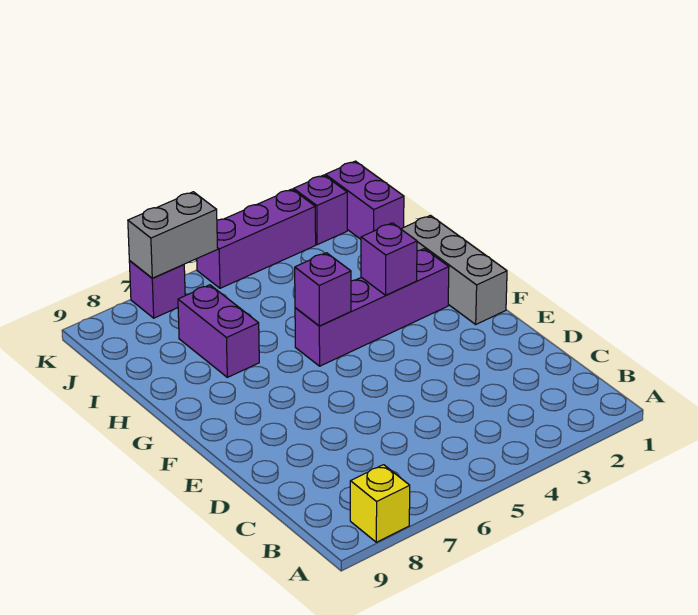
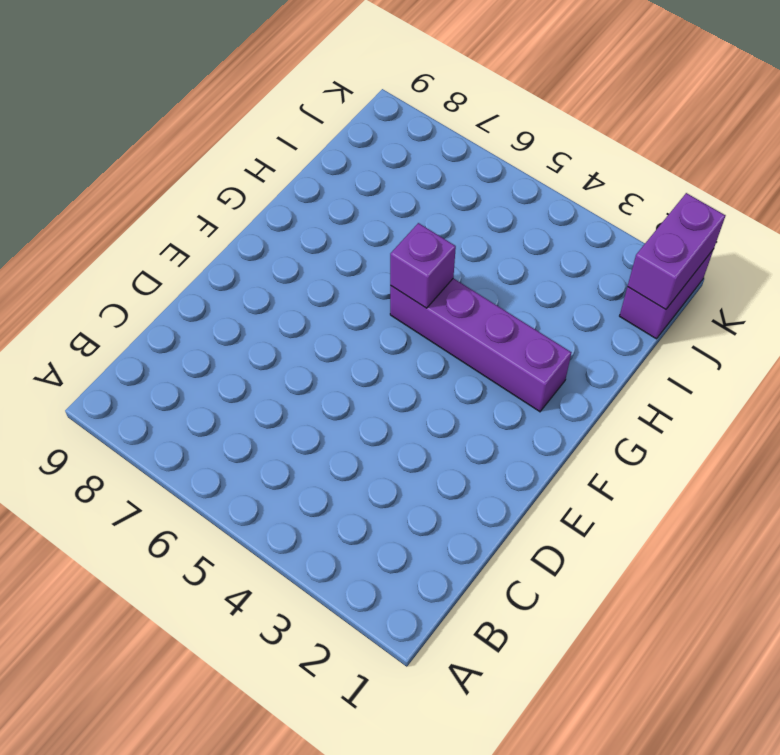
purple 1x2 brick [628,193,726,309] -> purple 1x2 brick moved to [178,285,259,377]
none -> yellow 1x1 brick [350,465,410,542]
none -> grey 1x3 brick [401,216,507,324]

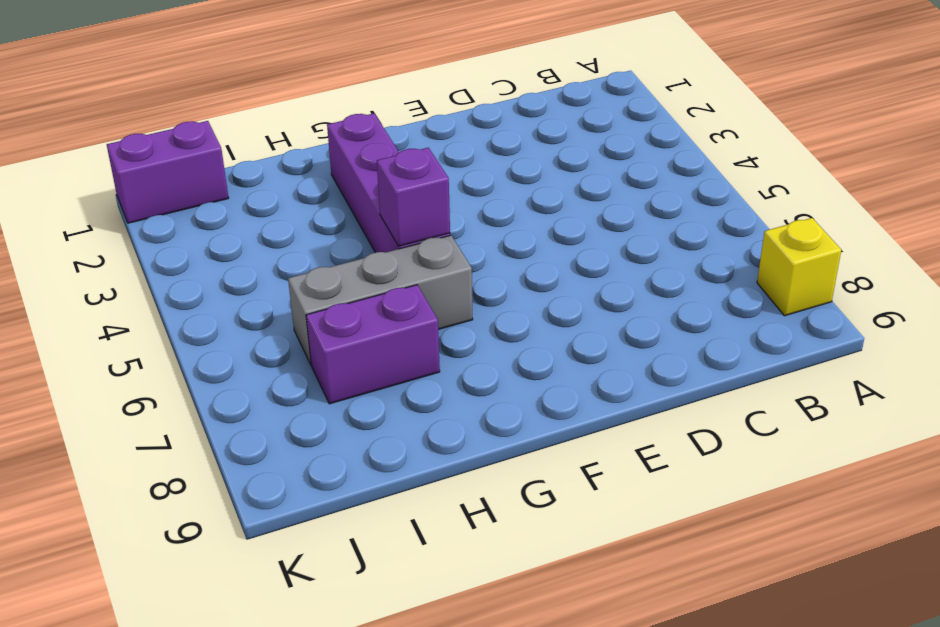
grey 1x3 brick [288,235,473,364] -> grey 1x3 brick moved to [401,216,507,324]
none -> purple 1x1 brick [294,175,347,245]
none -> purple 1x3 brick [197,189,316,288]

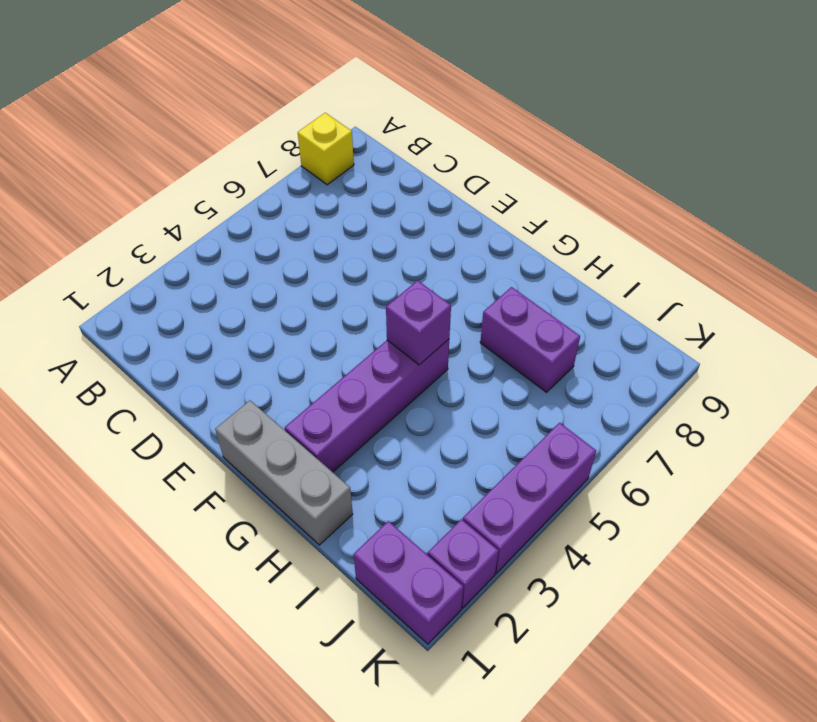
none -> purple 1x1 brick [129,261,185,318]
none -> purple 1x1 brick [361,223,417,295]

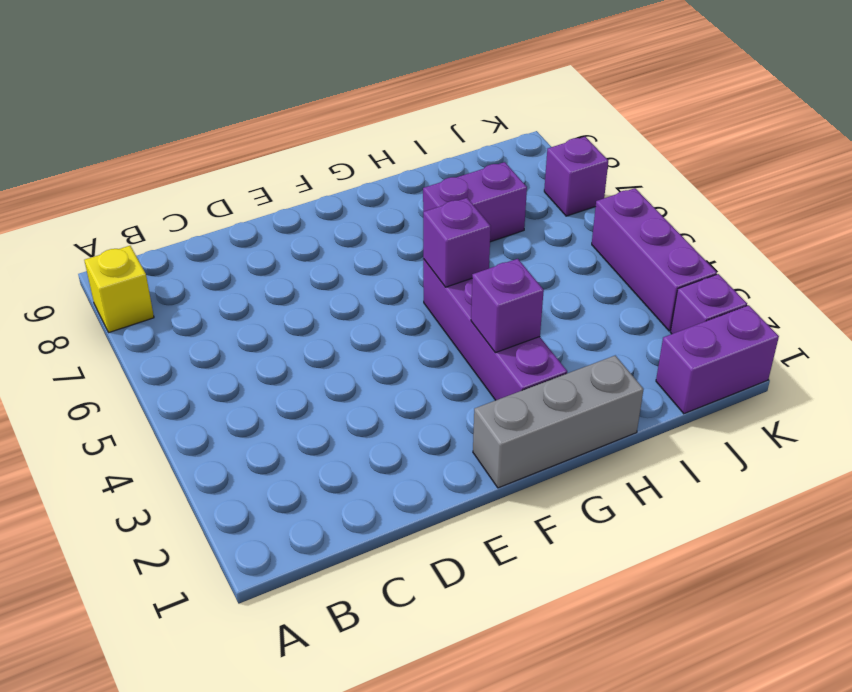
none -> grey 1x2 brick [128,192,218,278]

